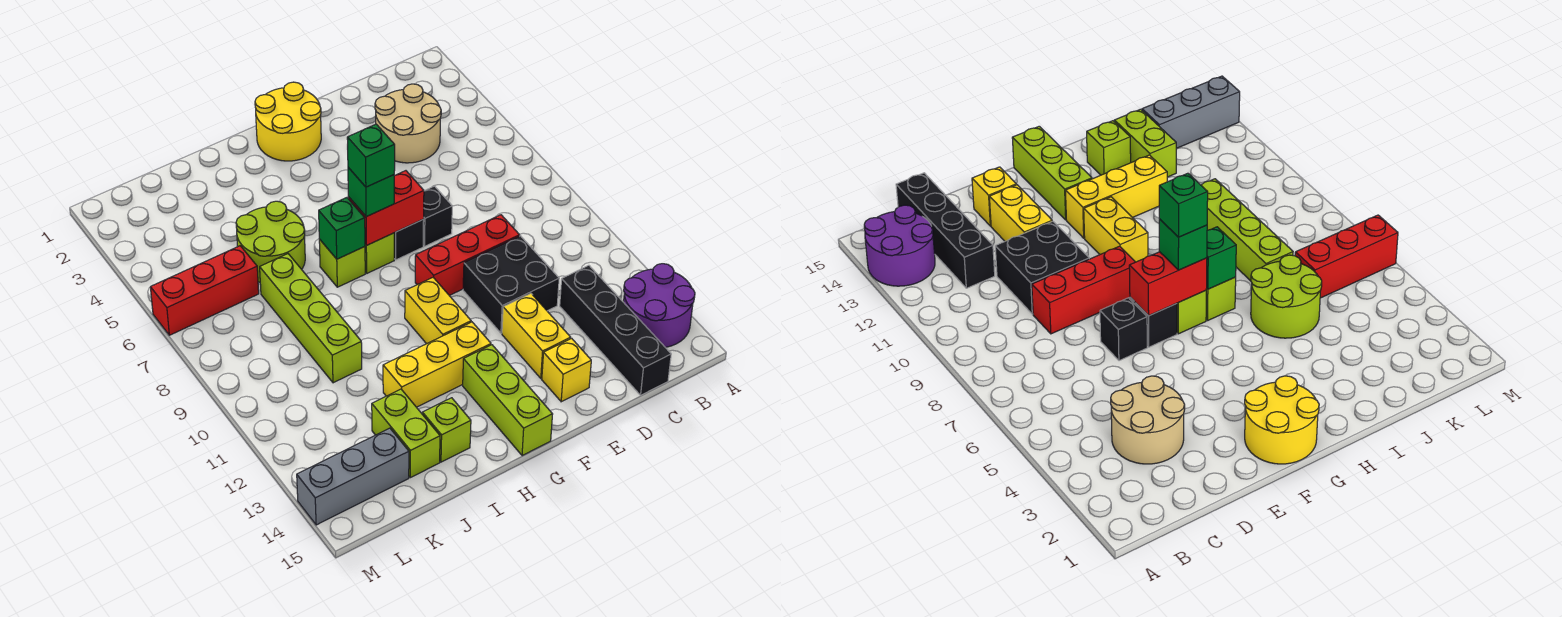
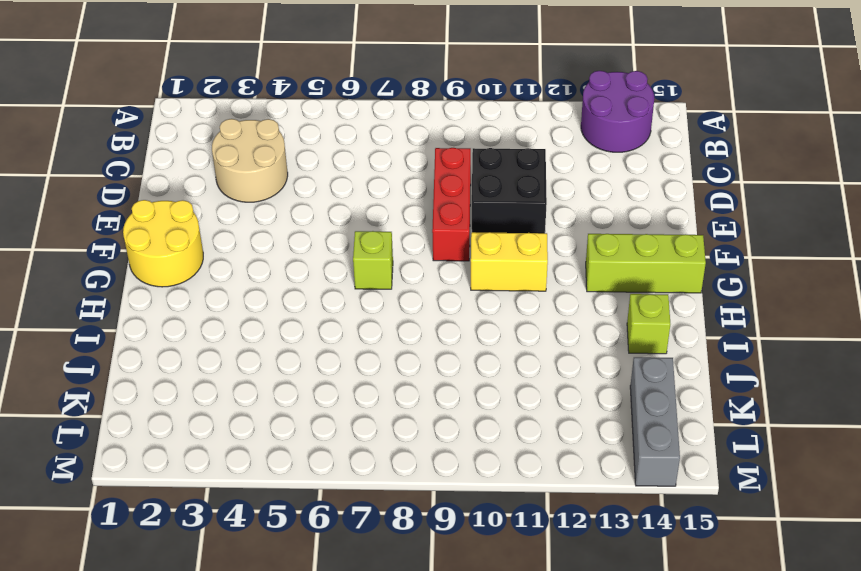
none -> black 1x4 brick [560,265,671,395]
none -> black 1x1 brick [423,186,452,246]
none -> yellow 1x2 brick [502,294,571,378]

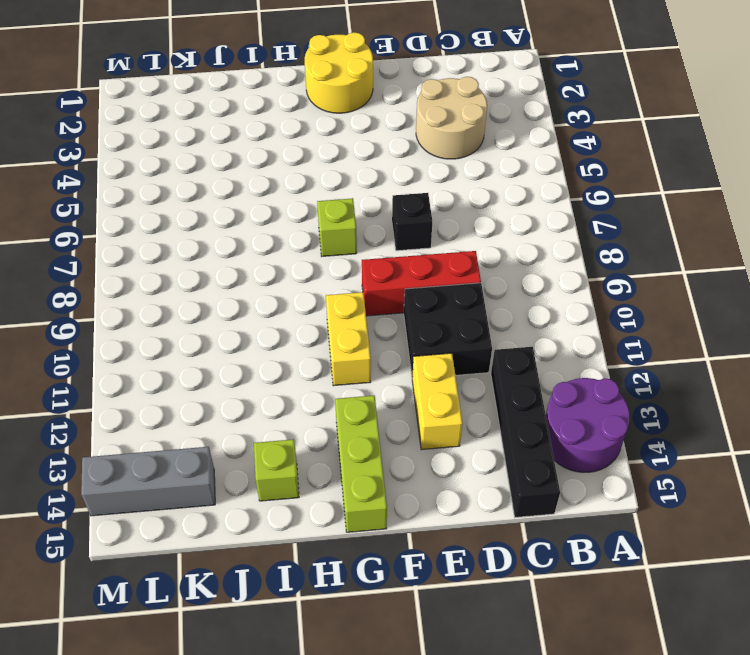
none -> yellow 1x1 brick [542,338,591,402]
none -> black 1x1 brick [394,219,424,260]
none -> yellow 1x3 brick [383,322,491,407]

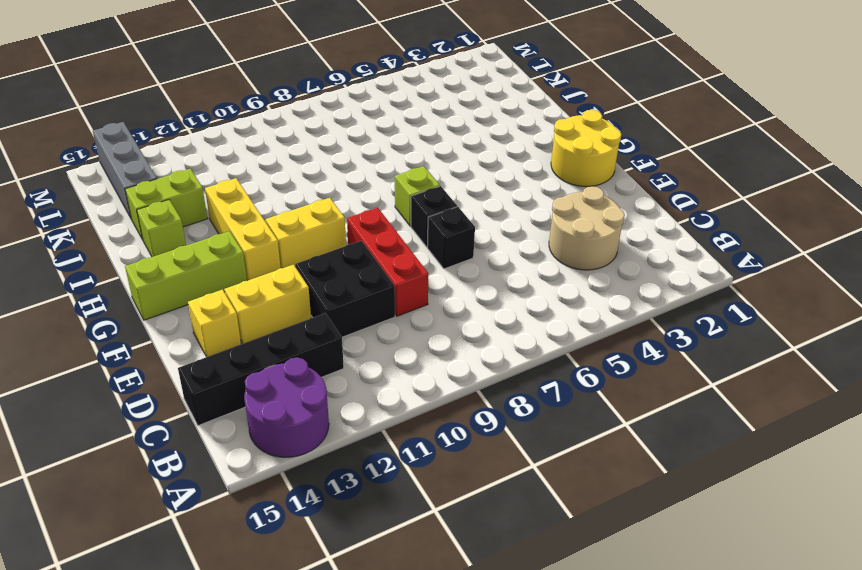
none -> lime 1x1 brick [319,239,365,287]
none -> lime 2x2 round brick [236,201,305,282]
none -> lime 1x4 brick [260,254,362,383]

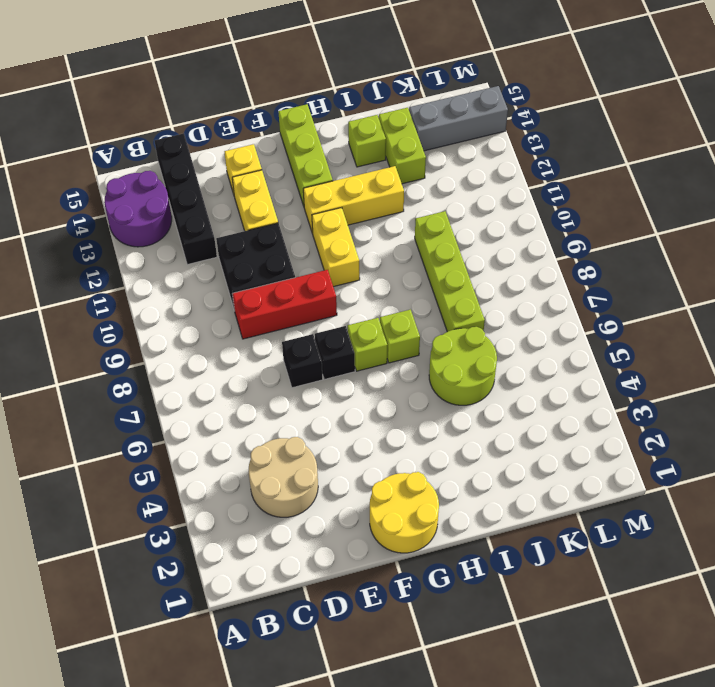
none -> red 1x3 brick [150,246,259,335]
none -> red 1x2 brick [348,171,424,246]
none -> green 1x1 brick [319,198,365,259]

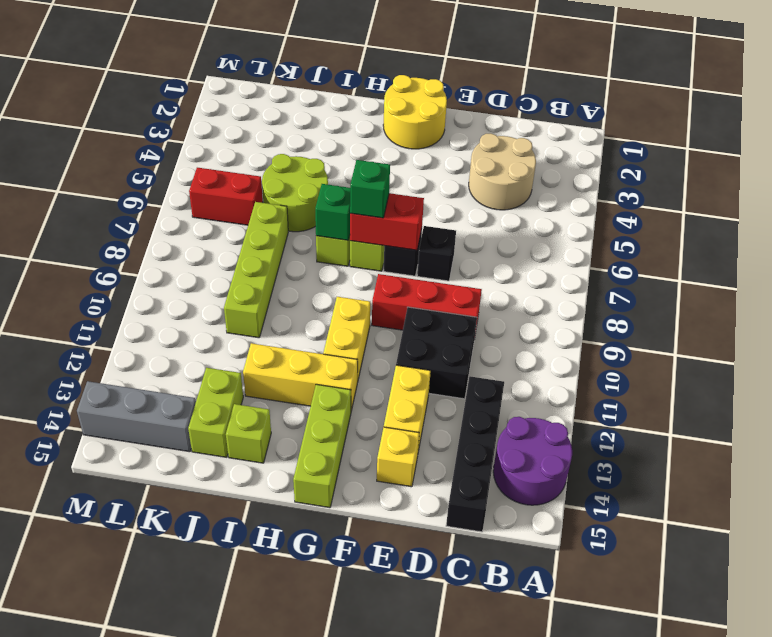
red 1x2 brick [189,168,263,225] -> red 1x3 brick [150,246,259,335]
none -> green 1x1 brick [347,124,395,187]

